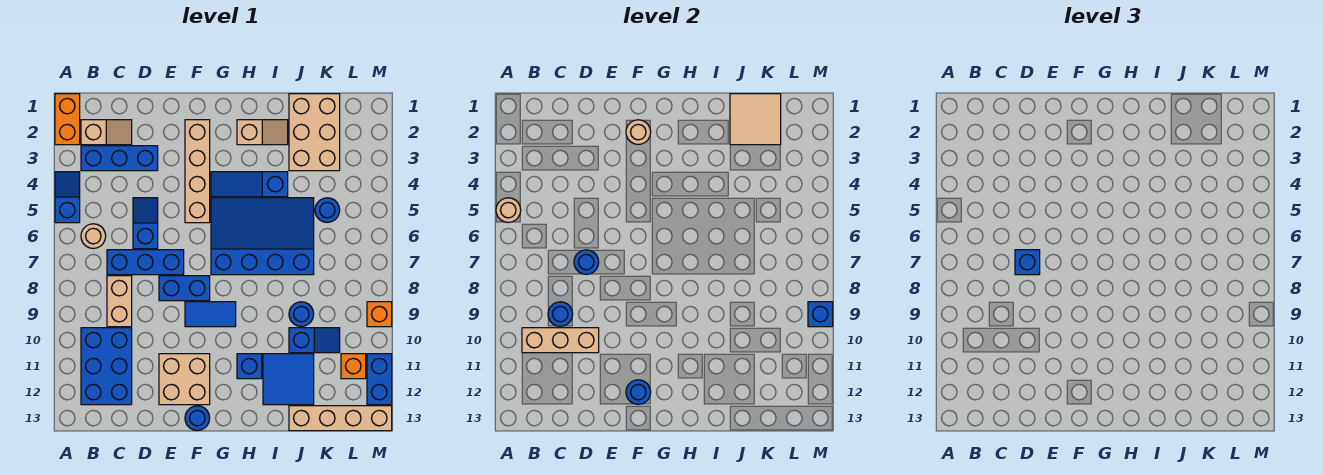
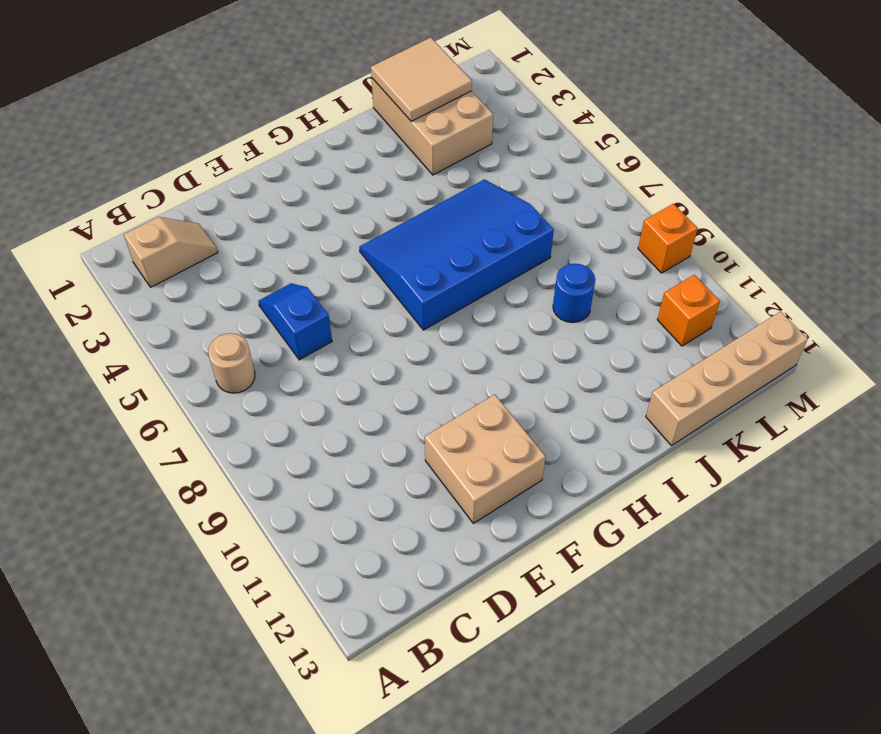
none -> orange 1x2 brick [55,94,80,145]
none -> blue 1x2 slope [55,172,80,223]
none -> blue 1x3 brick [81,146,158,171]
none -> blue 2x3 brick [81,328,132,405]

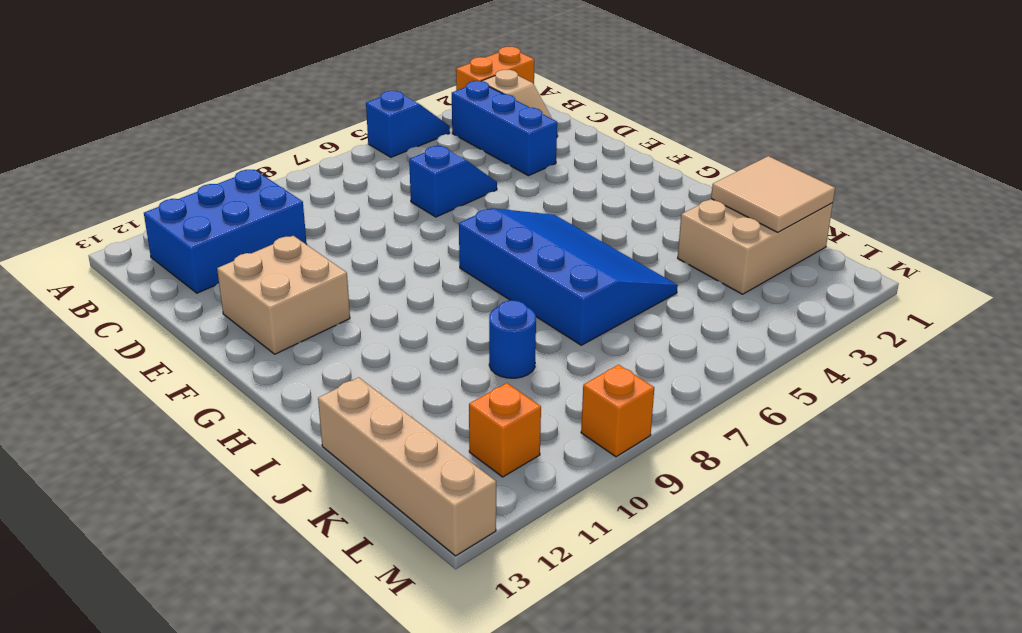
none -> tan 1x1 round brick [81,224,106,249]
none -> blue 1x3 brick [107,250,184,275]
none -> tan 1x2 brick [107,276,132,327]
none -> blue 1x2 brick [159,276,210,301]

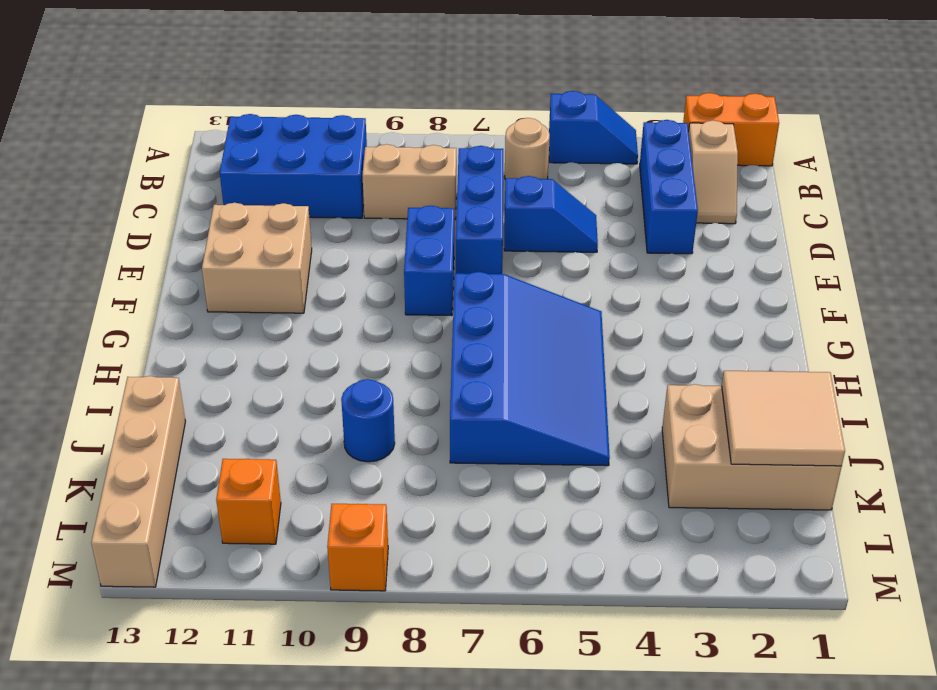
none -> tan 1x4 brick [185,120,210,223]
none -> blue 1x2 tile [185,302,236,327]
none -> blue 1x1 round brick [185,406,210,431]
none -> blue 1x3 slope [211,172,288,197]

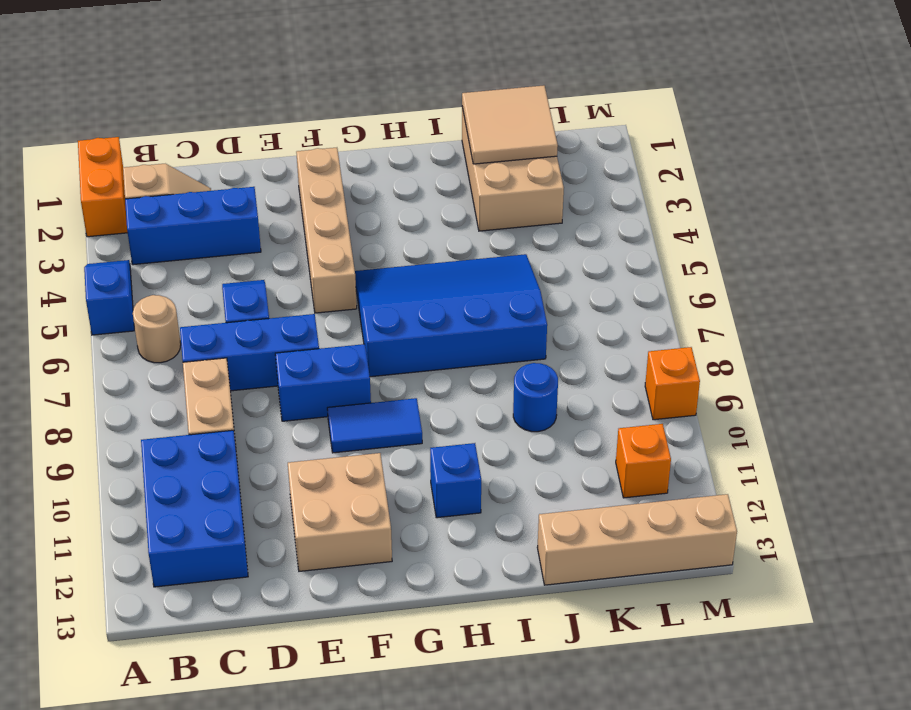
none -> blue 1x1 round brick [185,406,210,431]
none -> blue 1x3 slope [211,172,288,197]
none -> tan 1x2 slope [237,120,288,145]
none -> blue 2x2 tile [263,354,314,405]

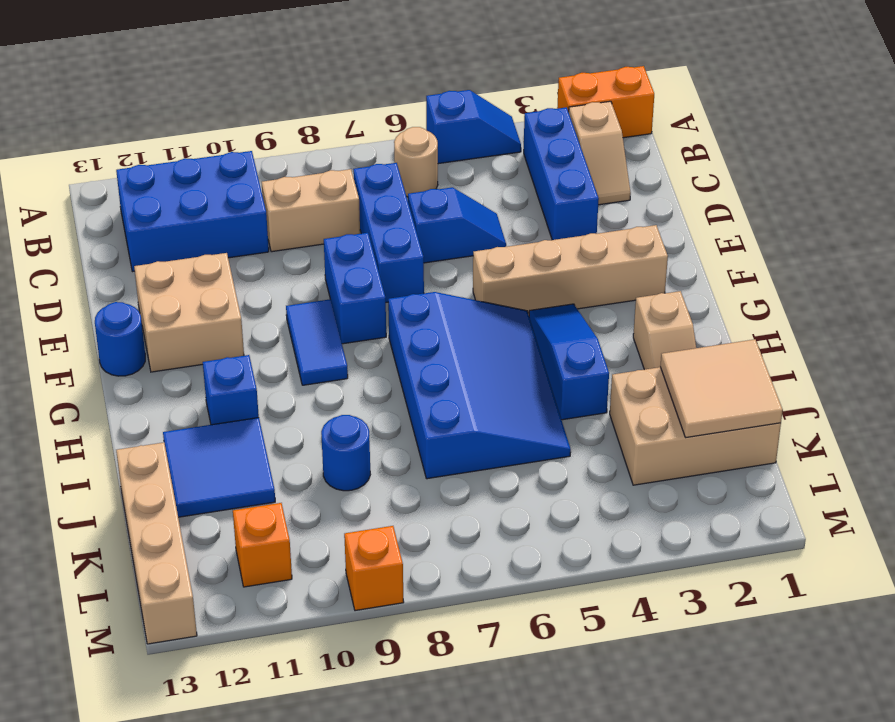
none -> blue 1x2 slope [289,328,340,353]
none -> blue 1x1 round brick [315,198,340,223]
none -> blue 1x2 brick [367,354,392,405]
none -> tan 1x1 round brick [496,198,521,223]

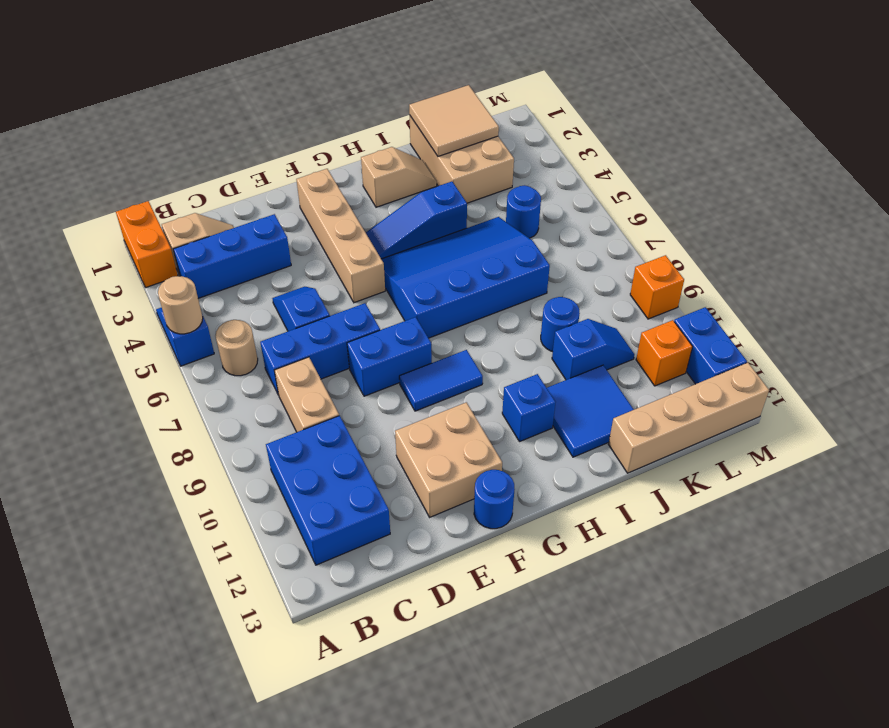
none -> tan 1x3 brick [522,328,599,353]
none -> blue 1x1 round brick [548,302,573,327]
none -> blue 1x1 round brick [574,250,599,275]
none -> tan 1x1 round brick [626,120,651,145]

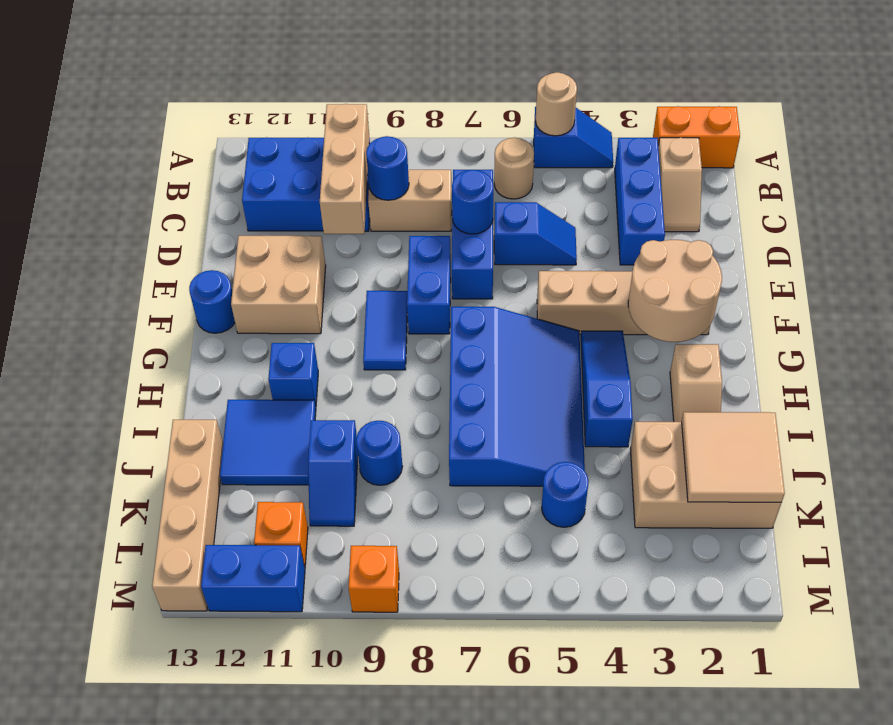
tan 2x2 round brick [628,240,722,342] -> tan 1x1 round brick [626,120,651,145]
none -> blue 1x1 round brick [626,380,651,405]
none -> blue 1x1 brick [808,302,833,327]
none -> blue 1x1 brick [1015,250,1040,275]

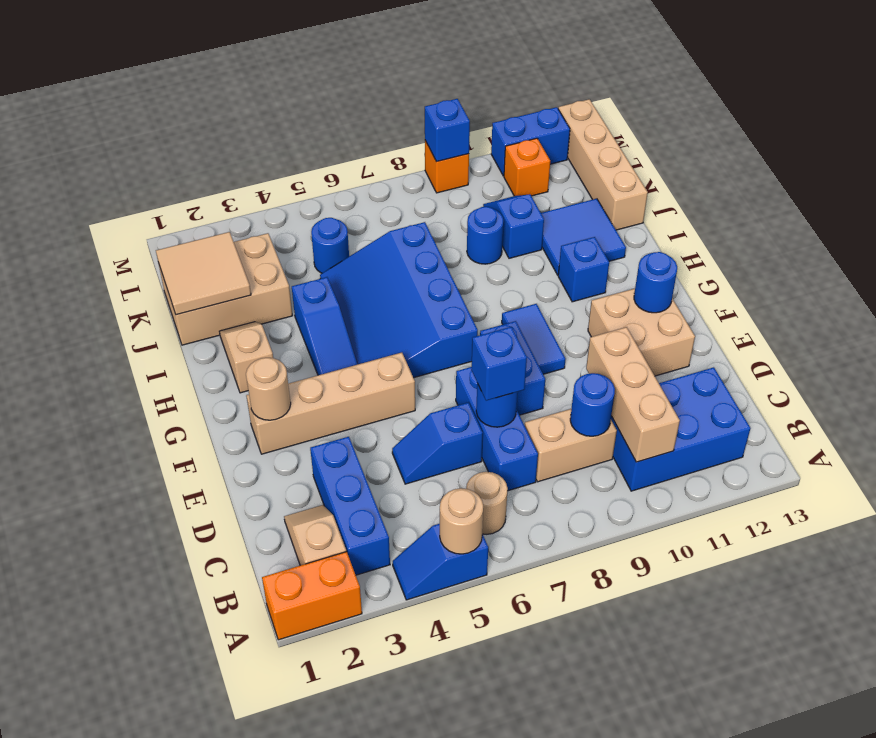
none -> blue 1x1 round brick [185,406,210,431]

